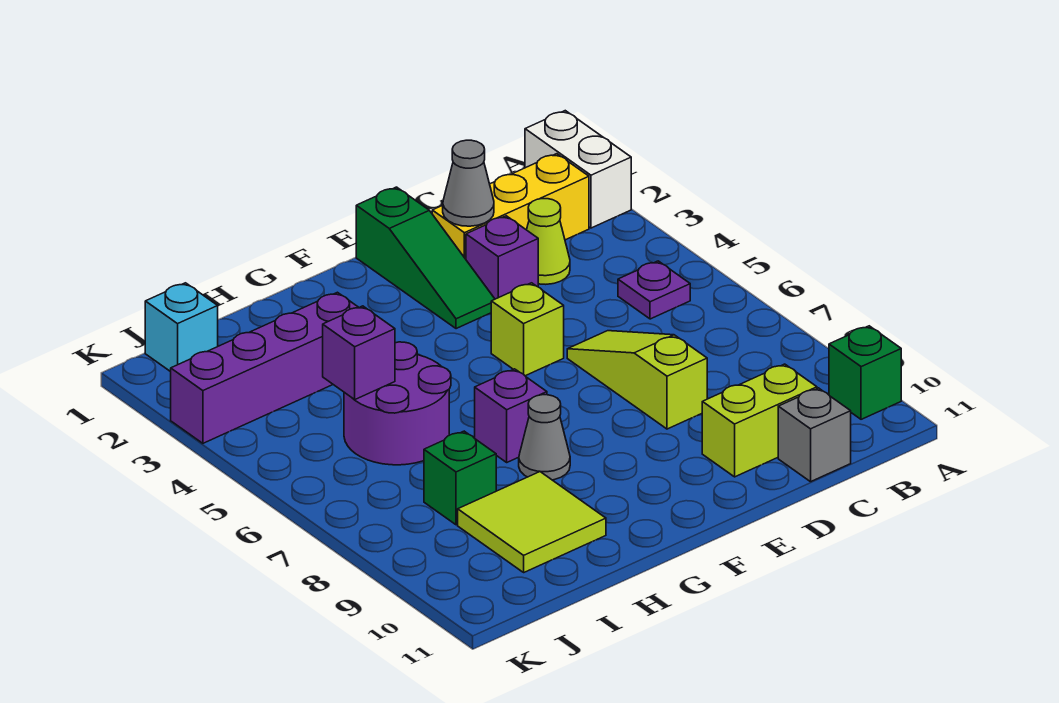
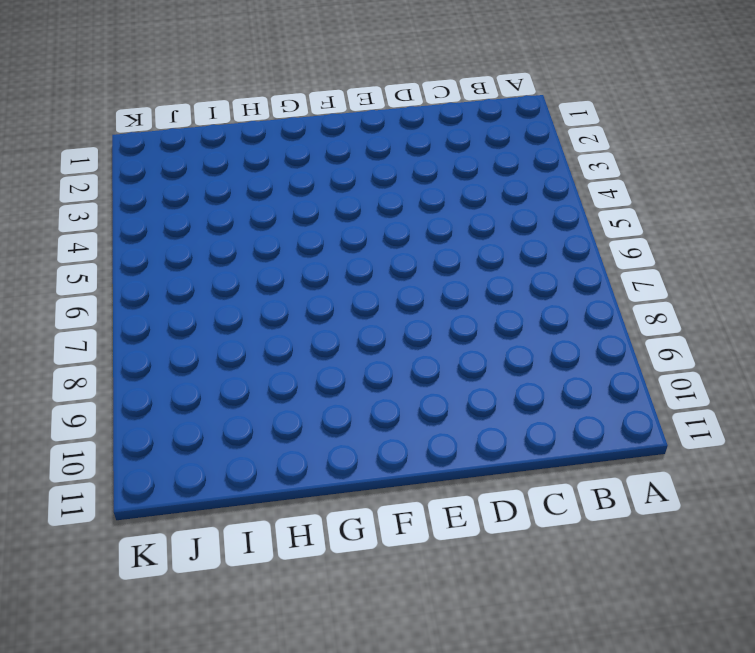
none -> white 1x2 brick [525,111,631,228]
none -> green 1x1 brick [829,326,901,419]
none -> yellow 1x3 brick [432,154,589,259]

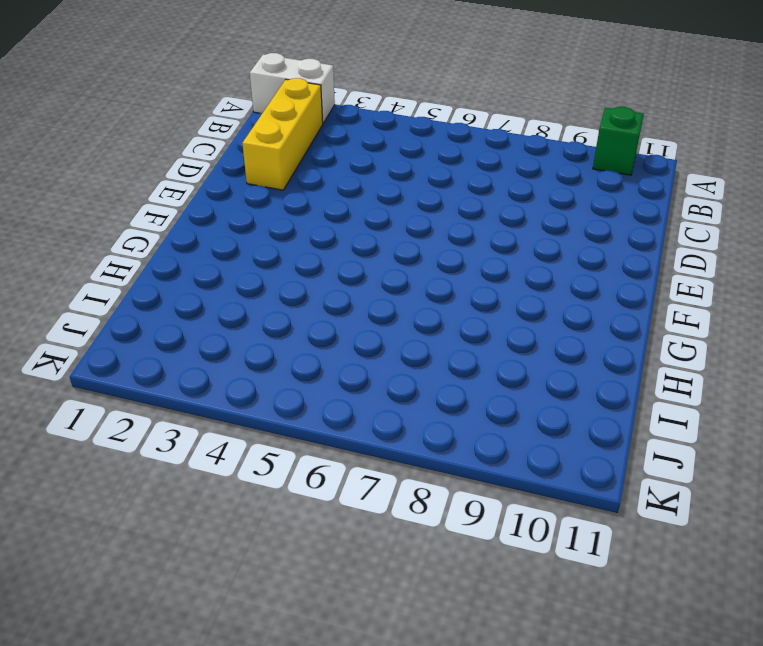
none -> purple 1x1 plate [618,261,690,319]
none -> lime 1x1 cone [527,199,570,284]
none -> lime 1x2 brick [702,364,817,477]

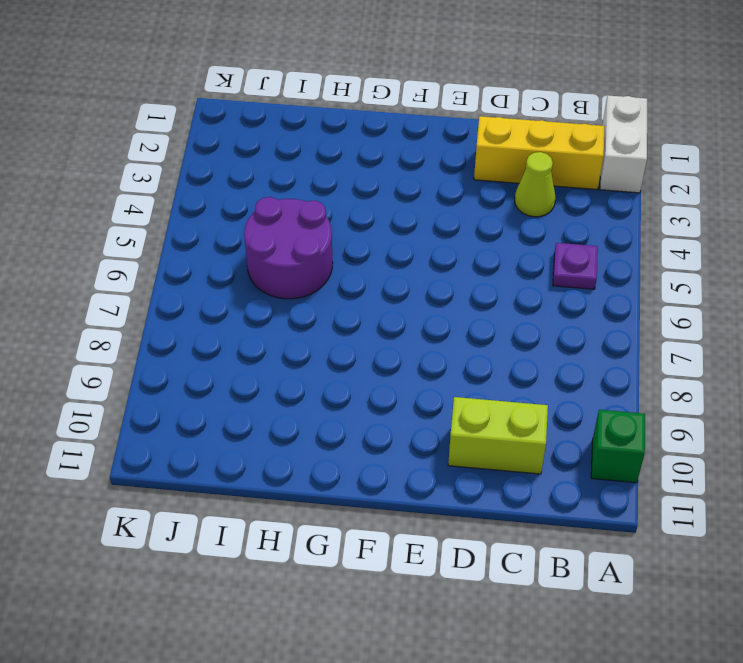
none -> grey 1x1 brick [778,388,851,482]
none -> purple 1x1 brick [466,216,538,299]
none -> lime 1x3 slope [567,331,707,429]

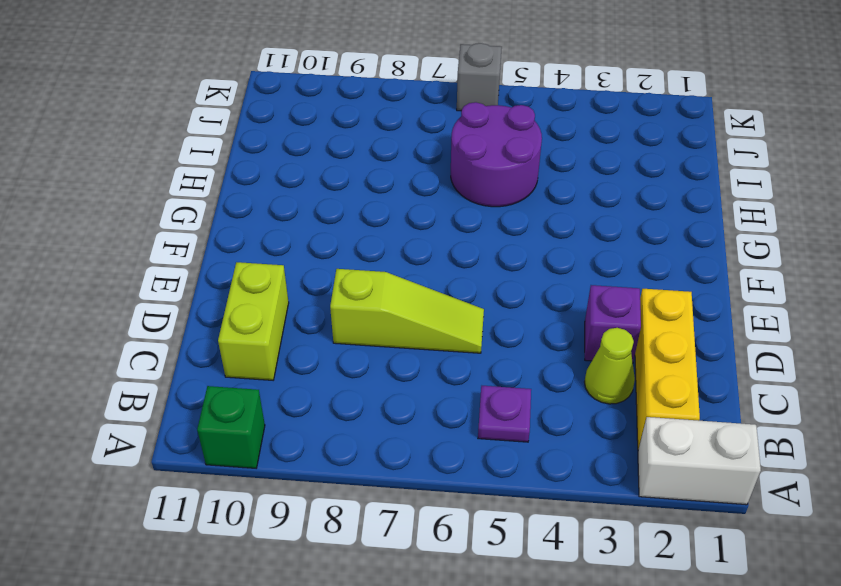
grey 1x1 brick [457,43,502,111] -> grey 1x1 brick moved to [778,388,851,482]
none -> green 1x3 slope [356,187,495,329]
none -> lime 1x1 brick [491,283,564,376]
none -> purple 1x1 brick [475,369,547,462]

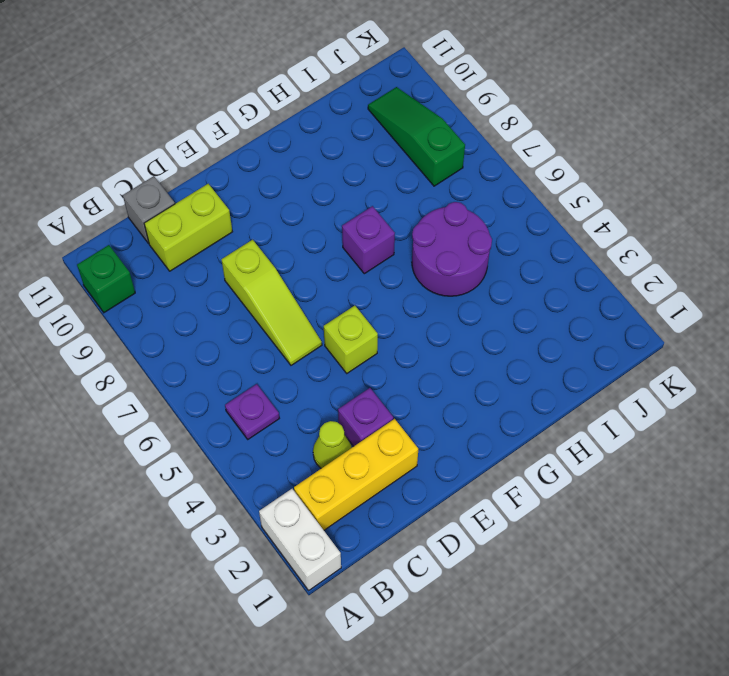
green 1x3 slope [368,87,465,186] -> green 1x3 slope moved to [356,187,495,329]
none -> grey 1x1 cone [519,395,570,480]
none -> purple 1x4 brick [171,292,359,443]
none -> lime 2x2 tile [458,472,606,572]

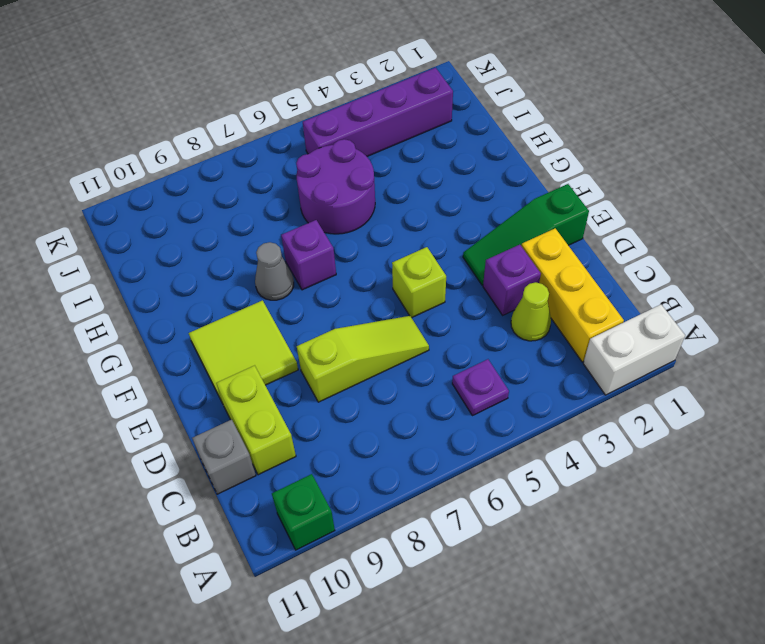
lime 2x2 tile [189,300,298,402] -> lime 2x2 tile moved to [458,472,606,572]
purple 1x4 brick [303,68,453,156] -> purple 1x4 brick turned to [171,292,359,443]
none -> green 1x1 brick [424,431,496,525]
none -> cyan 1x1 brick [145,283,218,372]
none -> grey 1x1 cone [443,140,494,226]

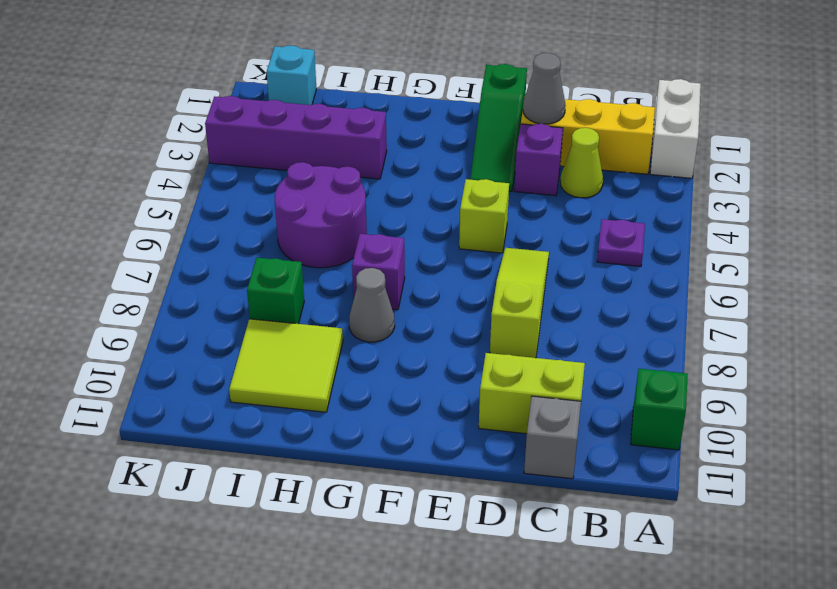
none -> purple 1x1 brick [323,306,395,400]

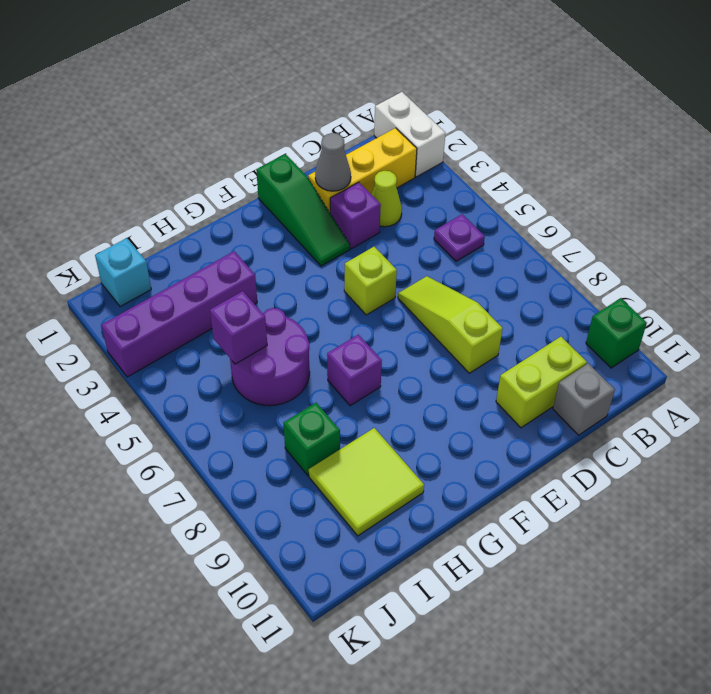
none -> grey 1x1 cone [519,395,570,480]

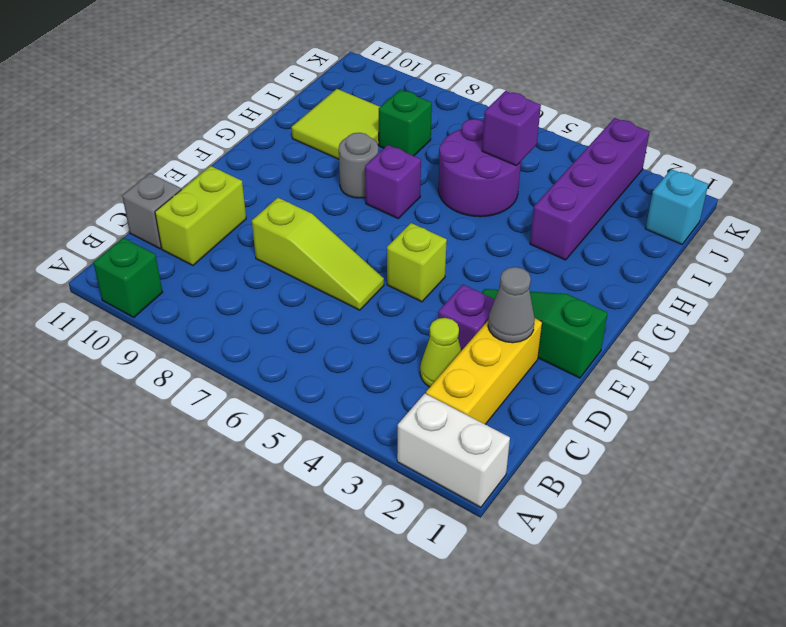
grey 1x1 round brick [339,133,378,198] -> grey 1x1 cone [519,395,570,480]
none -> purple 1x1 plate [618,261,690,319]

